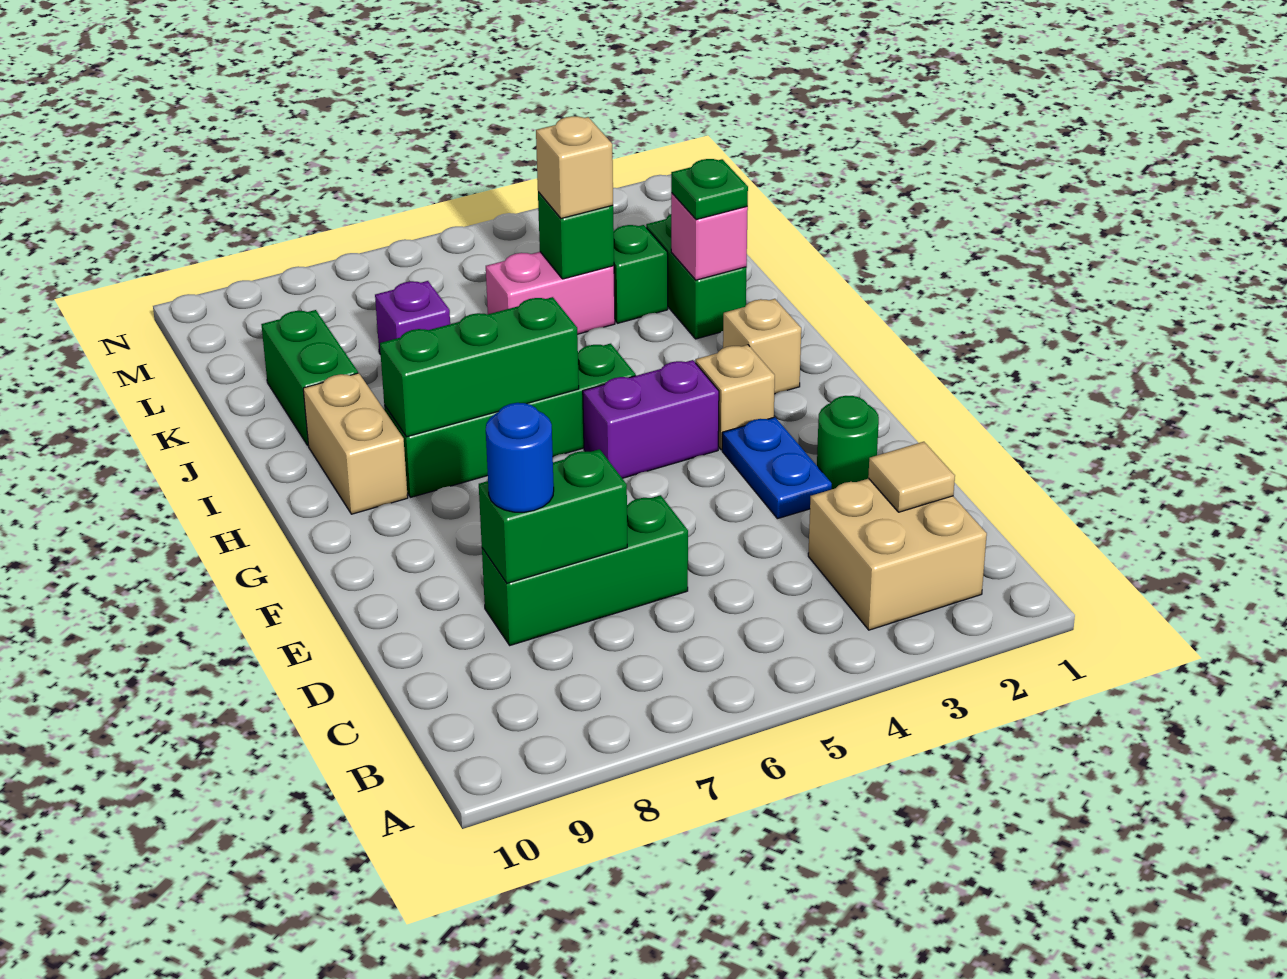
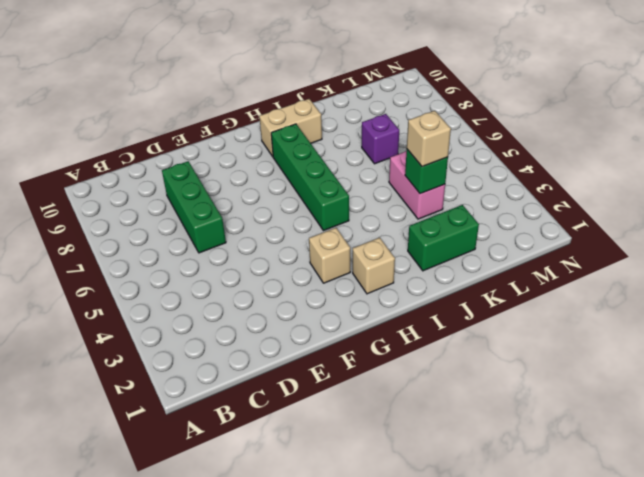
none -> tan 2x2 brick [808,479,987,630]
none -> green 1x1 round brick [817,396,879,489]
none -> blue 1x2 plate [722,417,832,519]

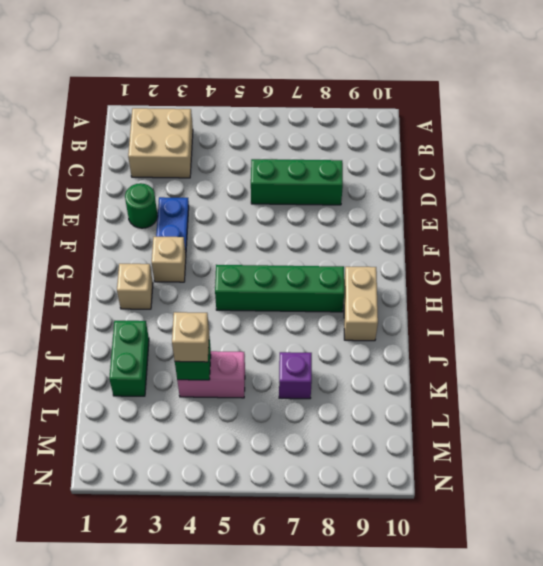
none -> purple 1x2 brick [583,360,719,478]
none -> green 1x2 brick [261,310,358,445]
none -> green 1x1 brick [614,225,668,323]

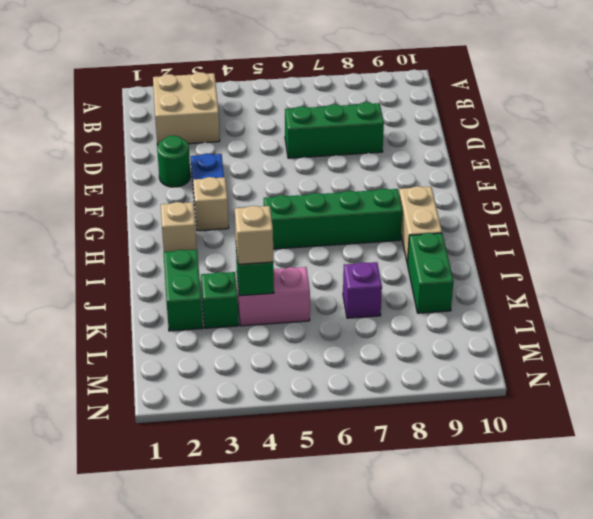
none -> purple 1x2 brick [583,360,719,478]
none -> tan 1x1 tile [868,442,955,512]
none -> green 1x2 brick [479,449,627,583]

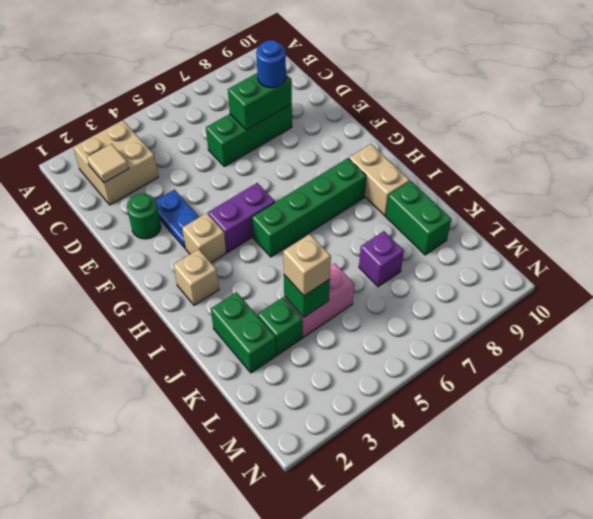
none -> green 1x3 brick [380,297,579,437]
none -> pink 1x1 brick [671,193,748,280]
none -> green 1x1 plate [671,159,748,220]

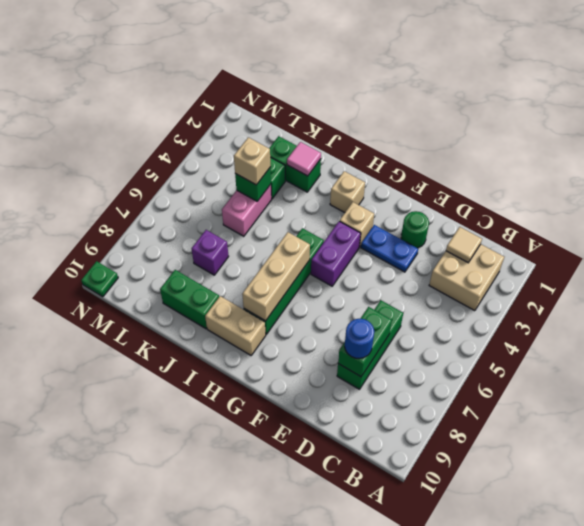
tan 1x3 brick [242,232,310,321] -> green 1x3 brick [380,297,579,437]
pink 1x1 tile [287,142,321,176] -> pink 1x1 brick [671,193,748,280]
green 1x1 plate [81,261,118,297] -> green 1x1 plate moved to [671,159,748,220]

